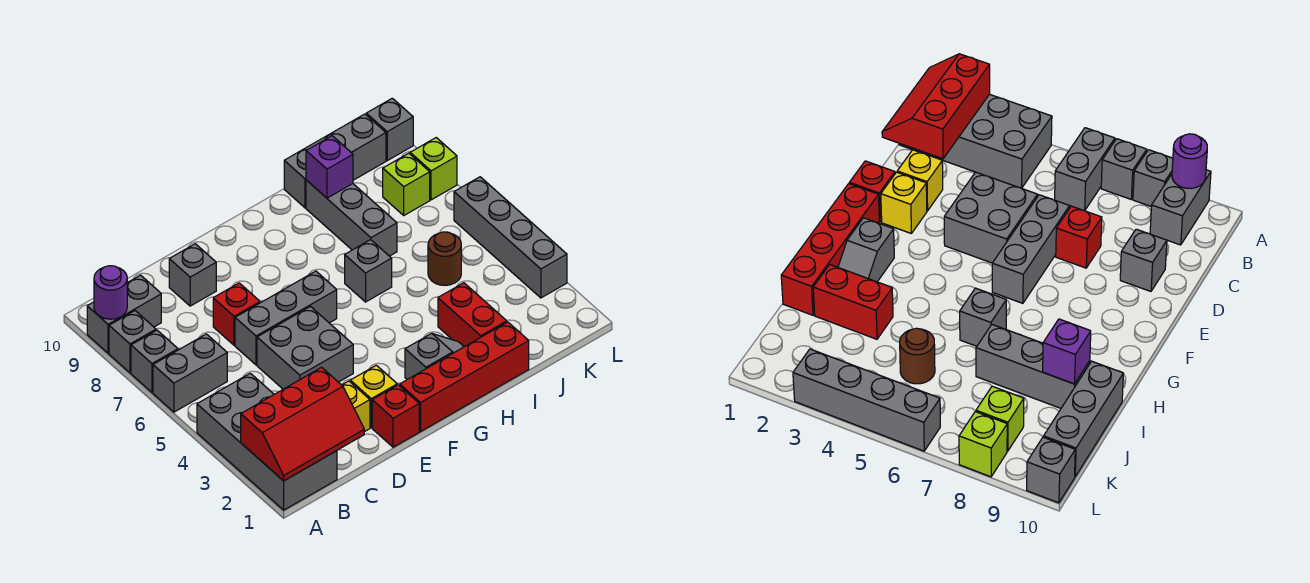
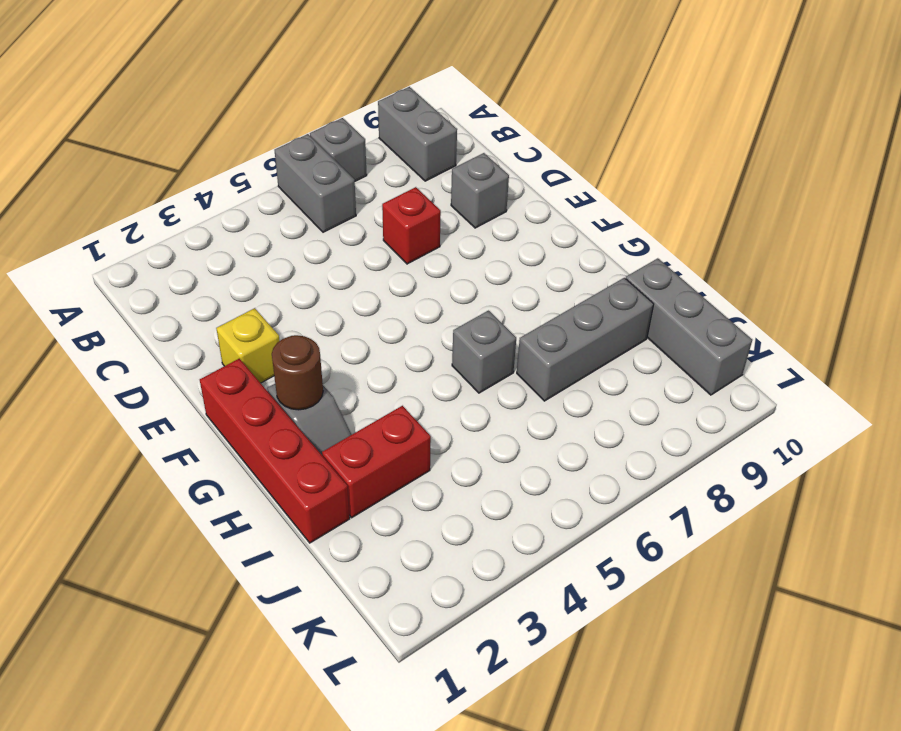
brown 1x1 round brick [272,335,323,410] -> brown 1x1 round brick moved to [428,232,461,285]
none -> grey 2x4 brick [197,373,337,510]
none -> grey 1x1 brick [109,311,156,373]
none -> yellow 1x1 brick [342,381,370,432]

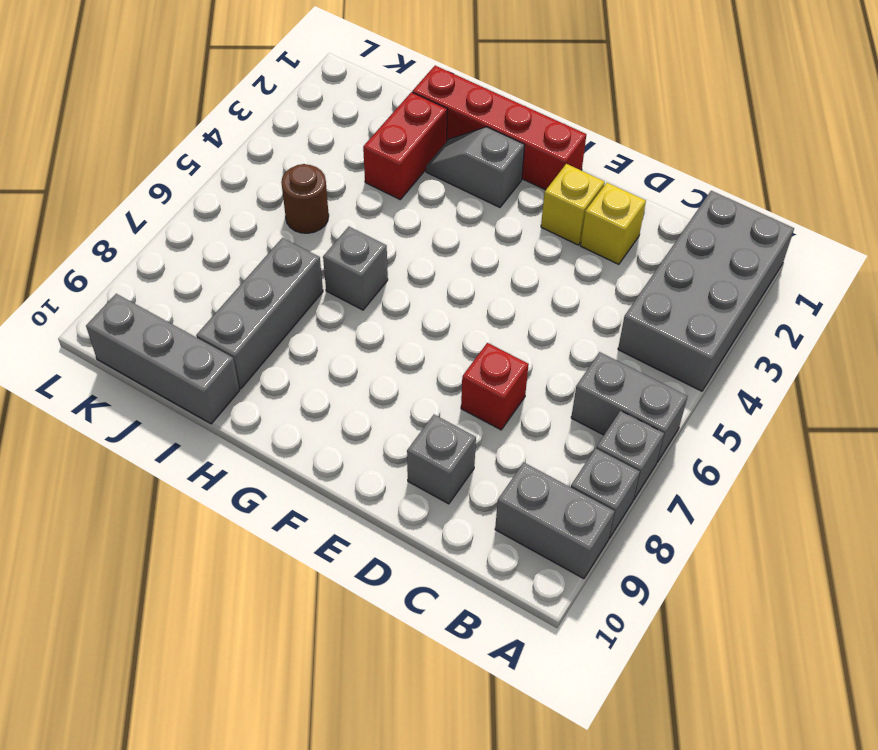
none -> grey 2x2 brick [257,307,353,389]
none -> grey 1x3 brick [235,271,337,365]
none -> red 1x1 brick [372,385,419,447]

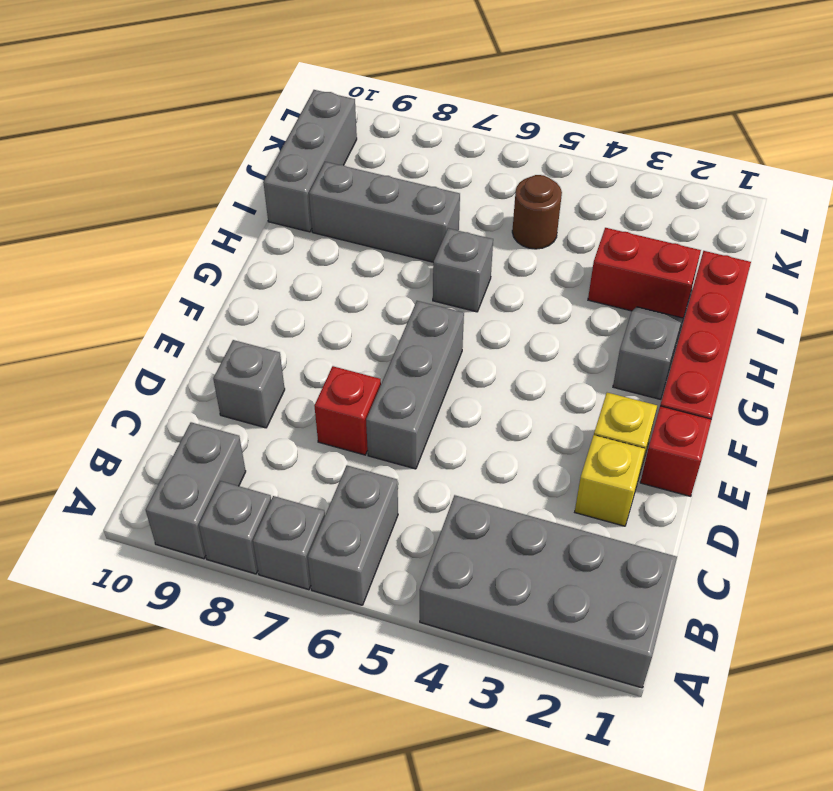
none -> grey 2x2 brick [257,307,353,389]
none -> lime 1x1 brick [383,153,430,215]
none -> grey 1x4 brick [454,177,567,298]

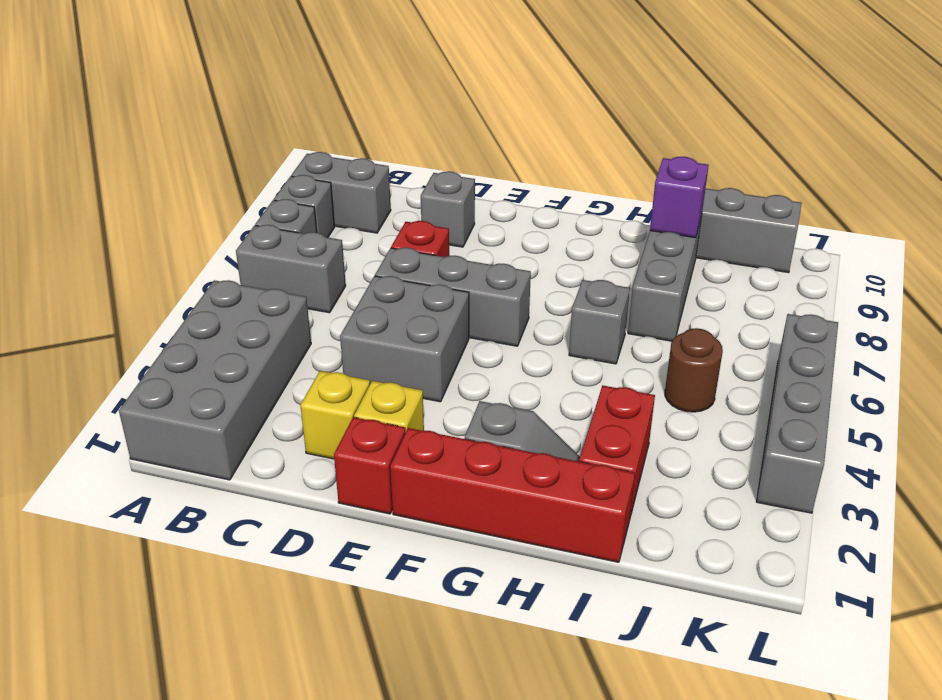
none -> lime 1x1 brick [383,153,430,215]
none -> lime 1x1 brick [410,138,457,200]
none -> grey 1x1 brick [366,98,413,161]

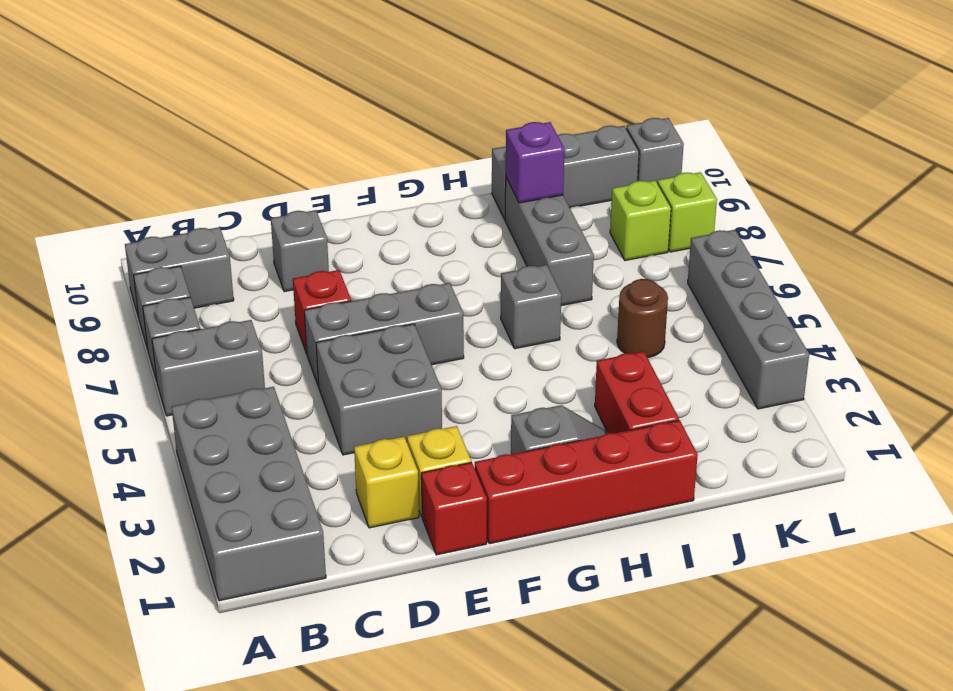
none -> red 2x3 slope [241,367,364,481]
none -> purple 1x1 round brick [94,266,127,319]

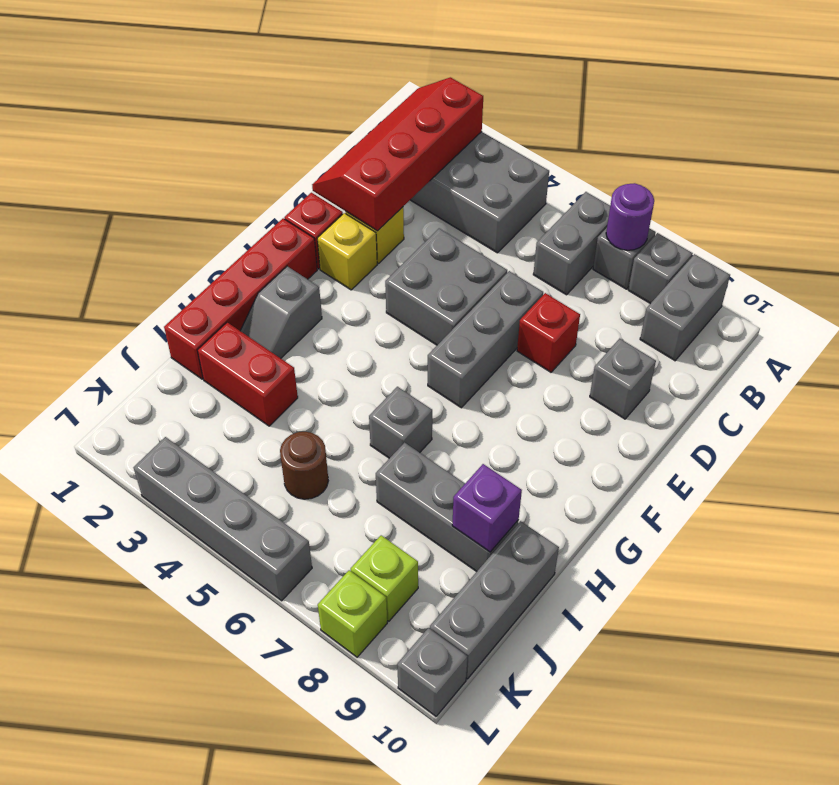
red 2x4 slope [312,77,483,231] -> red 2x3 slope [241,367,364,481]
purple 1x1 round brick [606,183,654,250] -> purple 1x1 round brick moved to [94,266,127,319]

